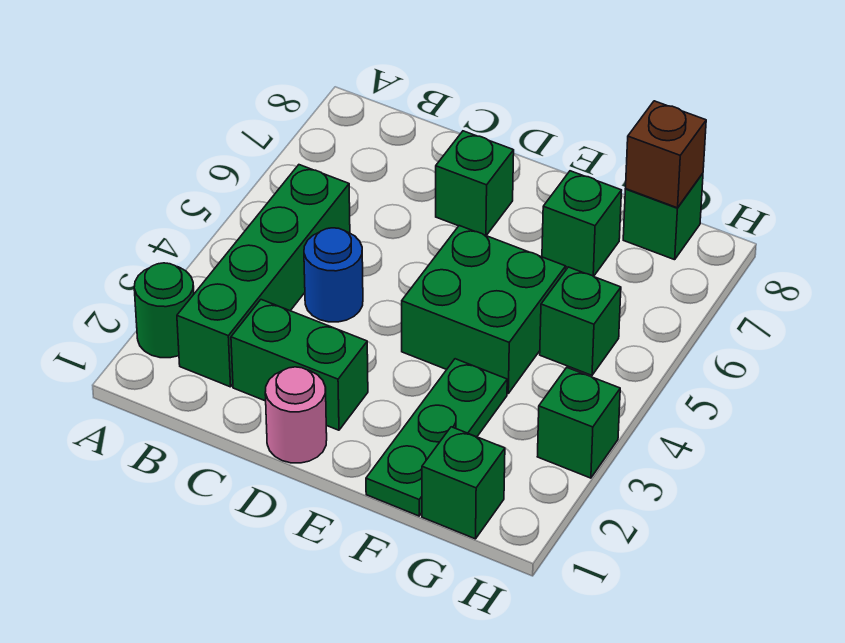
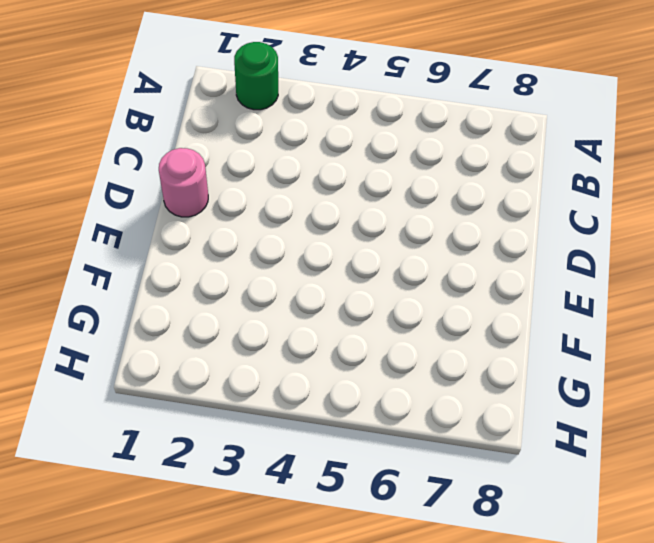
none -> green 1x4 brick [177,165,350,387]
none -> green 1x2 brick [231,300,368,430]
none -> blue 1x1 round brick [304,228,363,322]

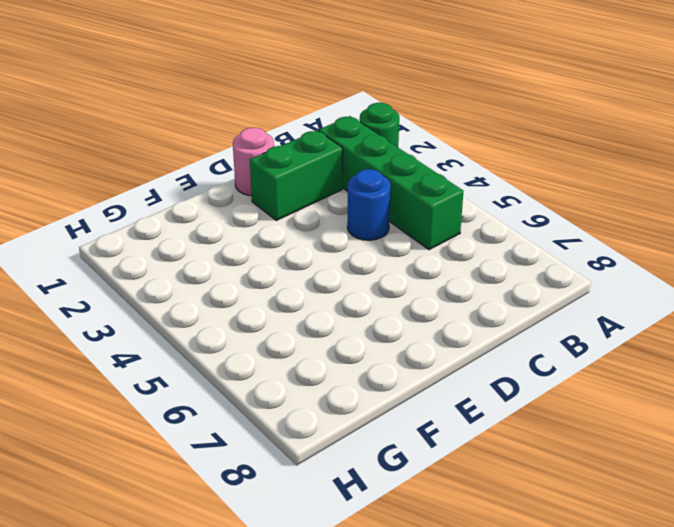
none -> green 1x1 brick [436,131,514,236]
none -> green 2x2 brick [402,226,566,393]
none -> green 1x3 plate [366,359,507,516]

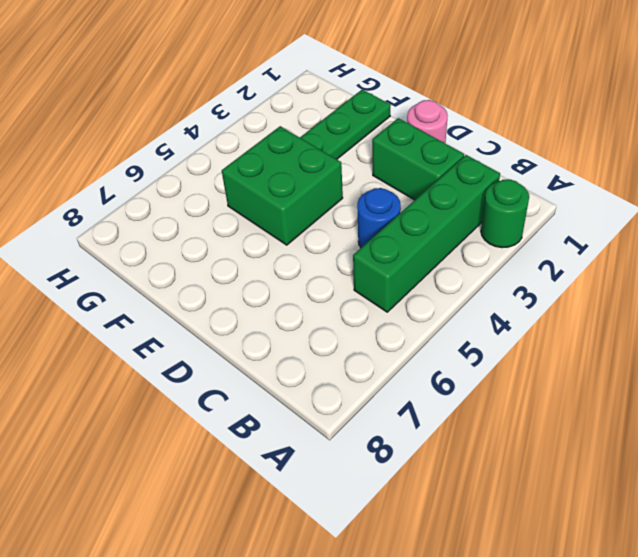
none -> green 1x1 brick [436,131,514,236]
none -> green 1x1 brick [542,171,622,276]
none -> green 1x1 brick [422,427,505,539]

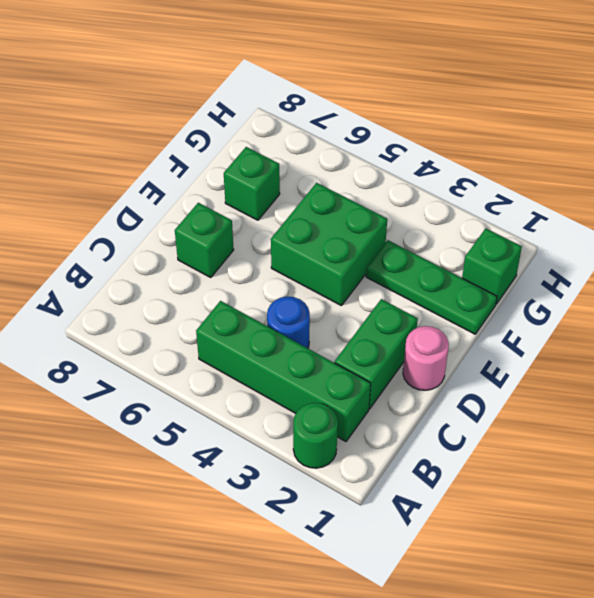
none -> green 1x1 brick [540,267,621,375]
none -> green 1x1 brick [623,173,703,260]
none -> green 1x1 brick [537,368,620,478]

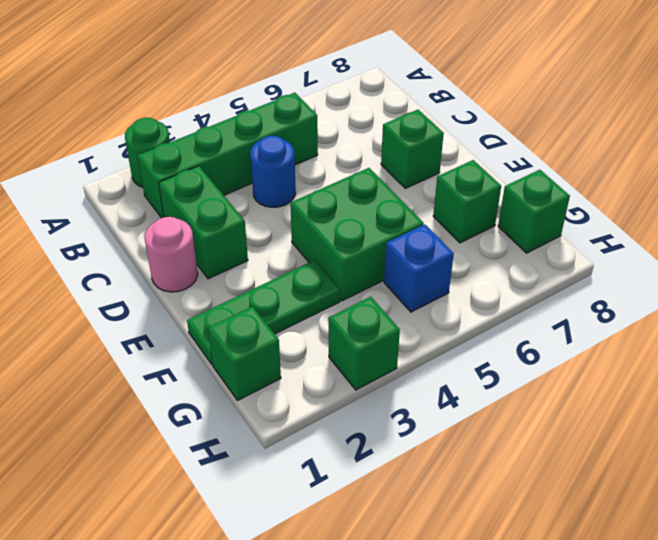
blue 1x1 brick [384,224,454,312] -> green 1x1 brick [540,267,621,375]
none -> brown 1x1 brick [626,101,706,208]

